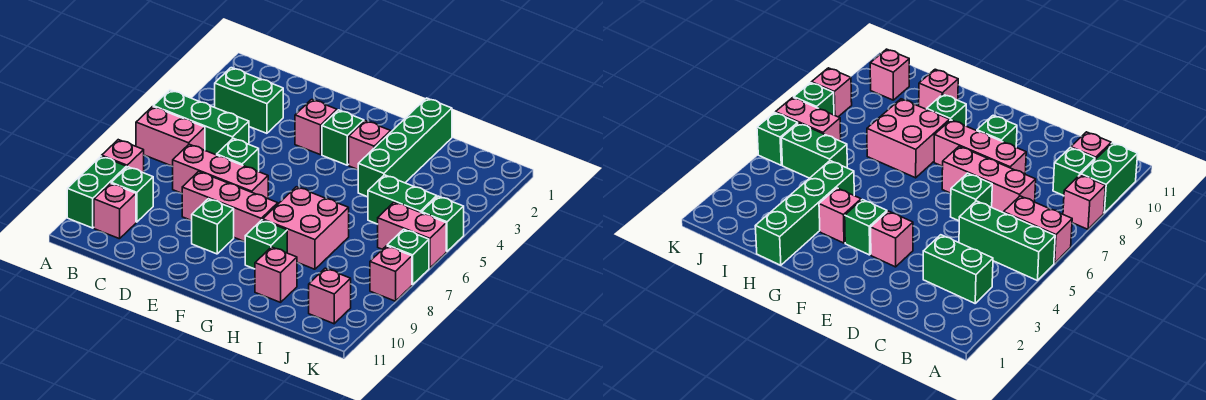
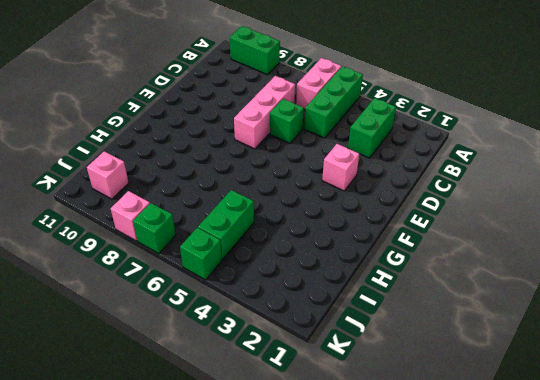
none -> pink 1x1 brick [102,140,144,173]
none -> green 1x1 brick [111,167,153,222]
none -> pink 1x1 brick [94,183,136,239]

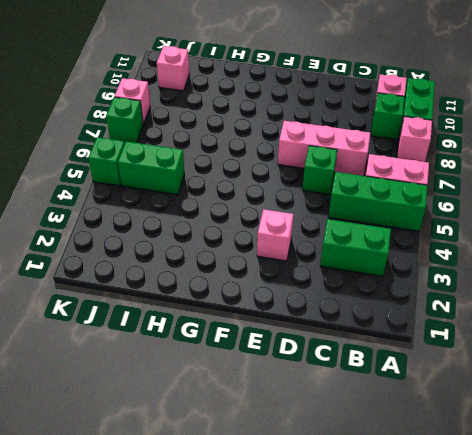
none -> pink 1x3 brick [182,171,278,242]
none -> green 1x1 brick [192,199,234,254]
none -> green 1x1 brick [322,110,364,165]

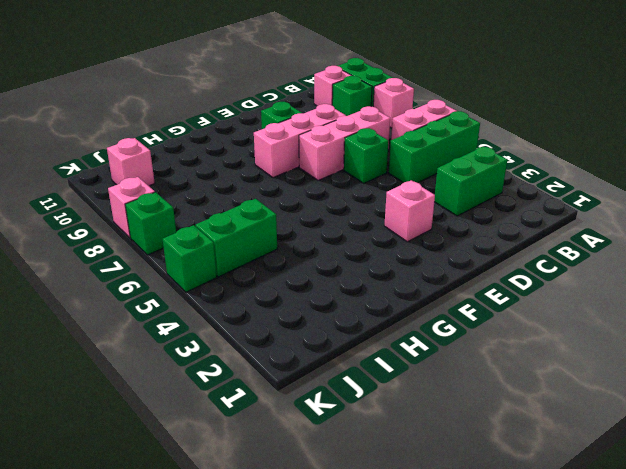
none -> green 1x1 brick [322,110,364,165]
none -> pink 1x1 brick [349,121,391,170]
none -> pink 2x2 brick [263,187,349,269]

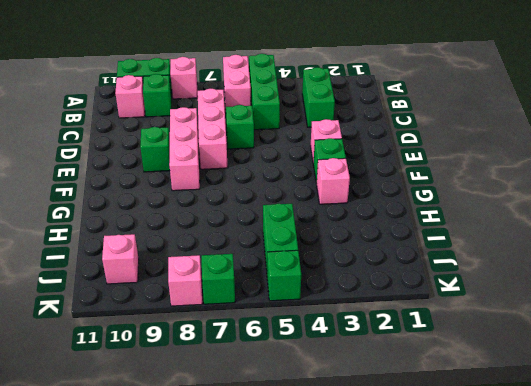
none -> pink 2x2 brick [263,187,349,269]
none -> green 1x1 brick [245,220,287,269]
none -> green 1x4 brick [358,98,452,197]

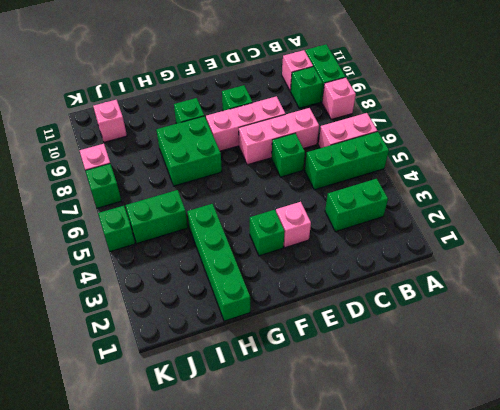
green 2x2 brick [156,116,222,186] -> pink 2x2 brick [263,187,349,269]
none -> pink 1x1 brick [349,121,391,170]
none -> pink 1x1 brick [255,247,297,302]
none -> pink 1x2 brick [378,202,446,268]

